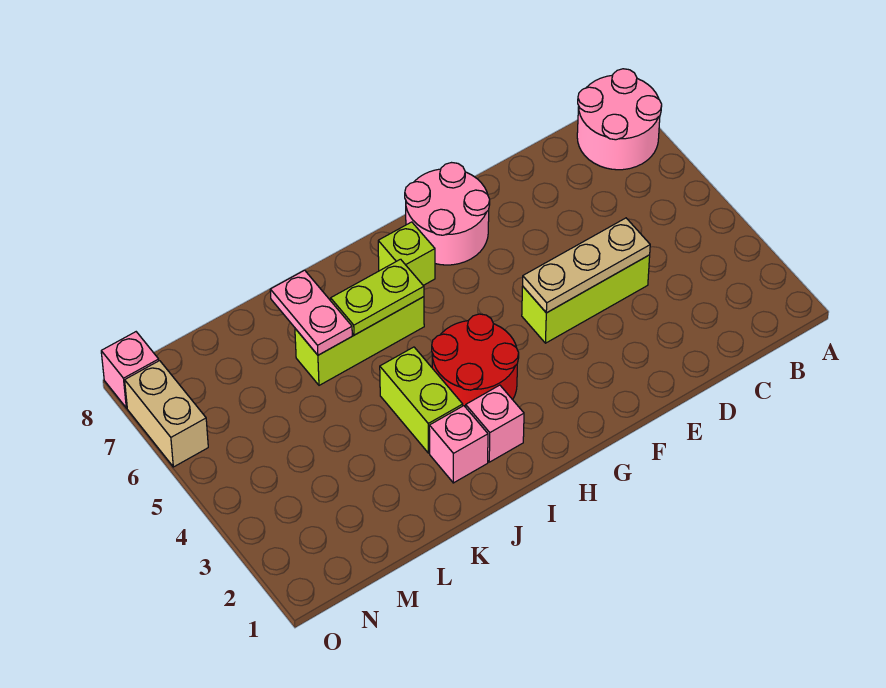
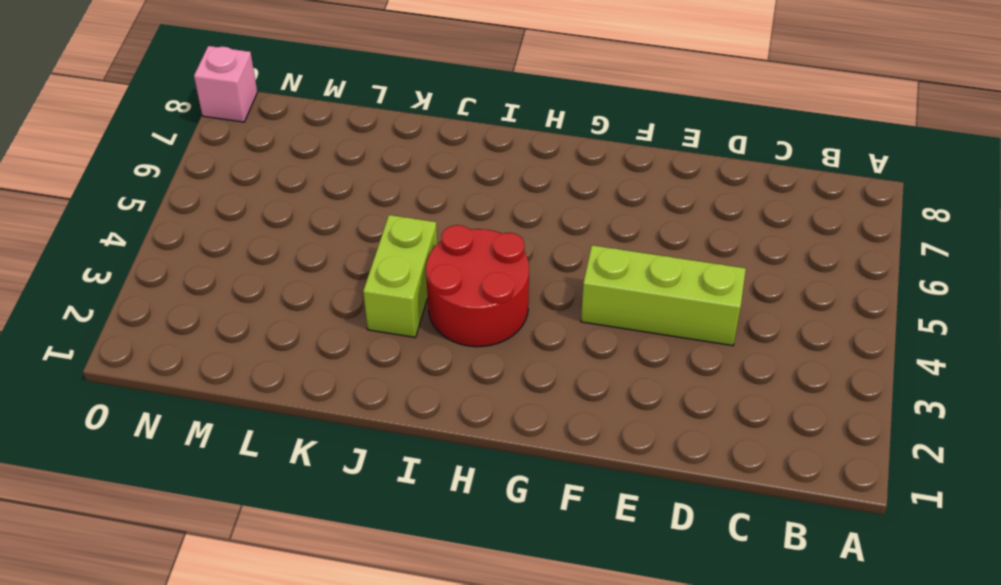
none -> pink 2x2 round brick [577,69,662,170]
none -> pink 2x2 round brick [405,163,490,265]
none -> lime 1x1 brick [378,222,435,285]

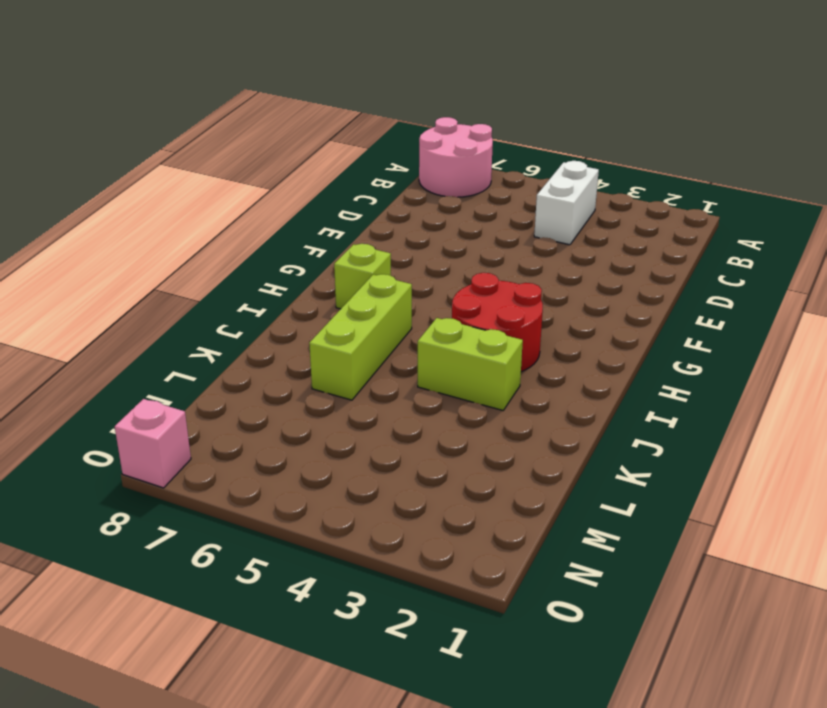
white 1x2 brick [534,161,599,245] -> none
none -> lime 1x3 brick [522,255,650,343]
none -> pink 2x2 round brick [405,163,490,265]
none -> pink 1x1 brick [466,385,524,462]

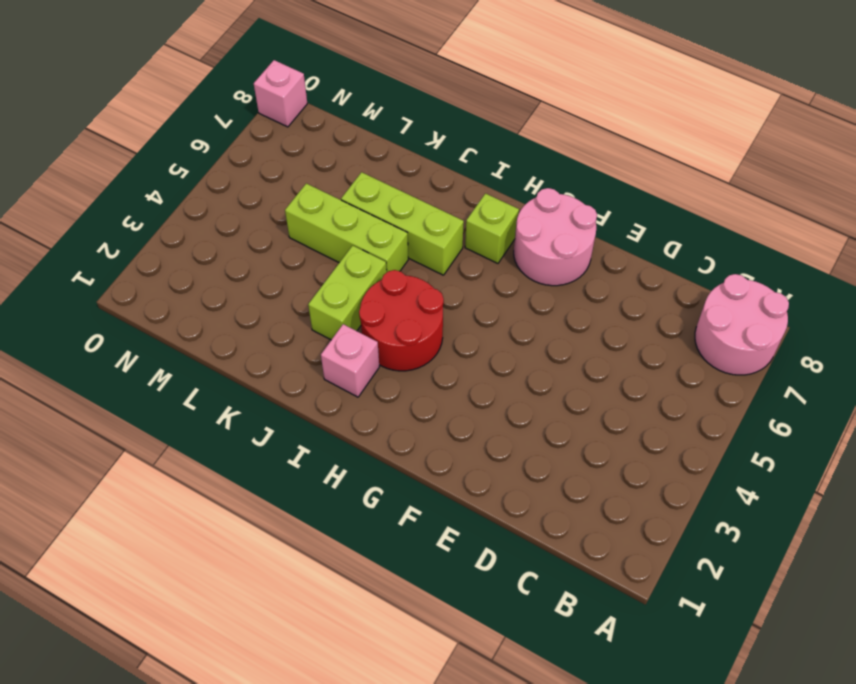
lime 1x3 brick [285,183,408,272] -> lime 1x3 brick moved to [522,255,650,343]
none -> pink 1x1 brick [429,406,488,483]
none -> tan 1x2 brick [125,361,208,467]
none -> tan 1x3 plate [523,218,650,313]

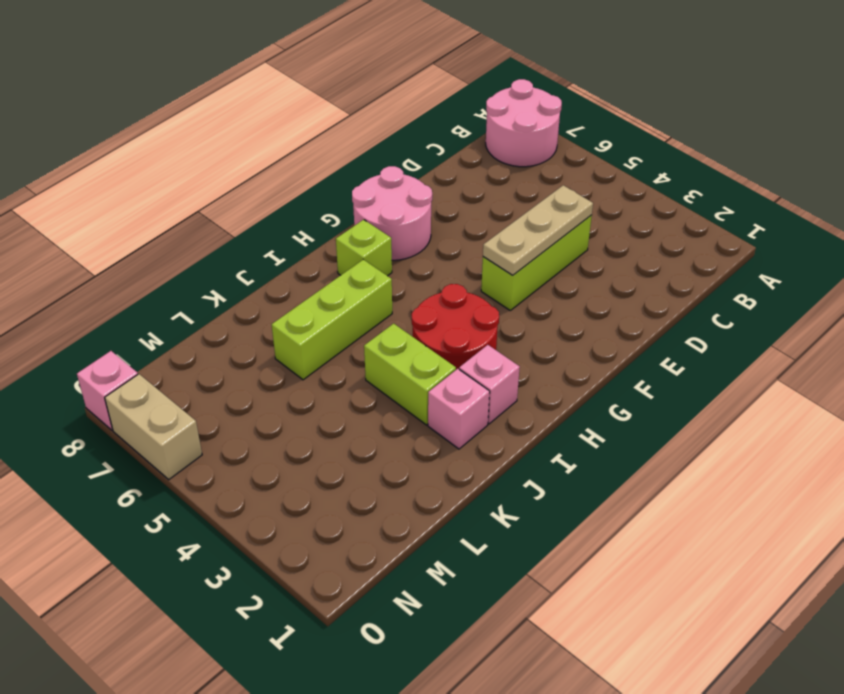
none -> lime 1x2 plate [331,259,424,335]
none -> pink 1x2 plate [270,270,352,355]

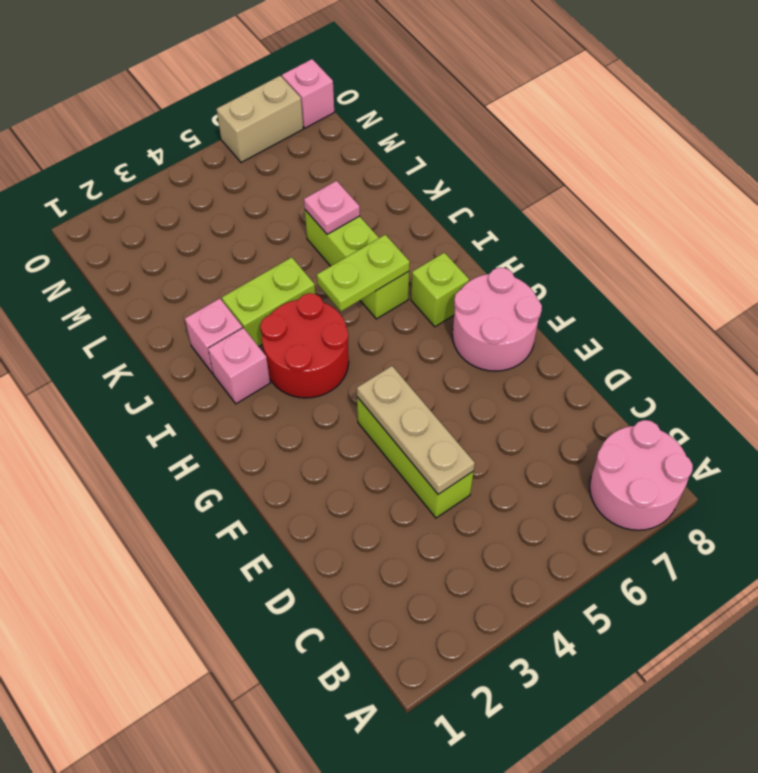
lime 1x2 plate [317,235,410,311] -> lime 1x2 plate turned to [331,259,424,335]
pink 1x1 plate [304,181,360,234] -> pink 1x2 plate [270,270,352,355]

